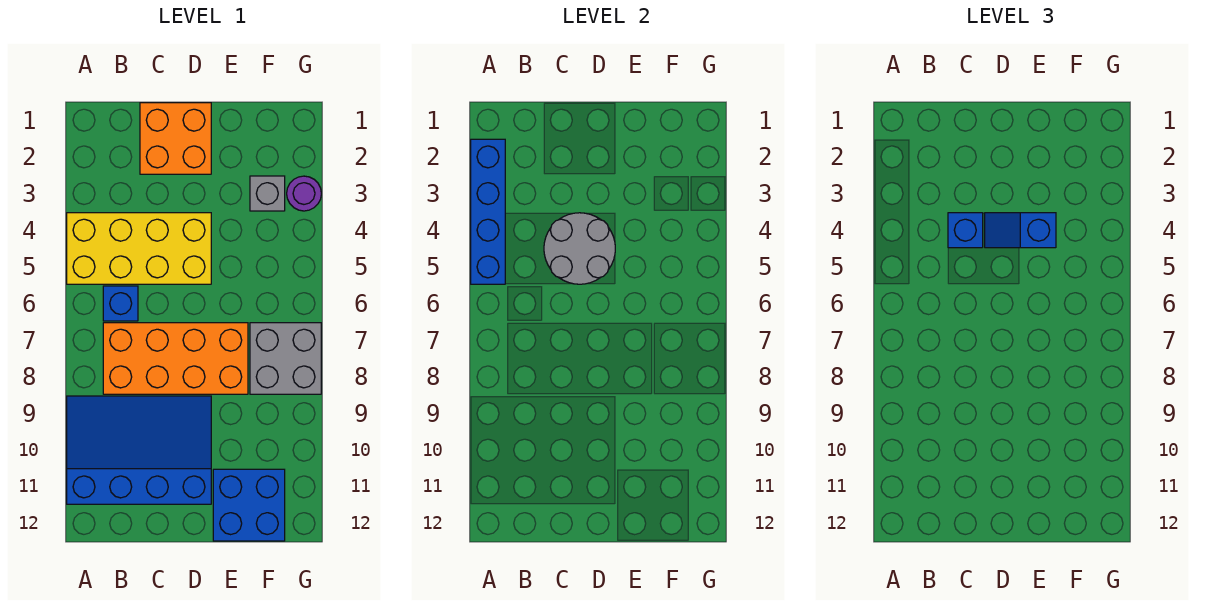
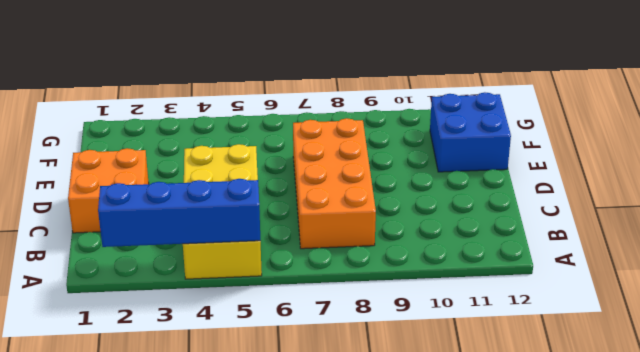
none -> blue 3x4 slope [67,396,211,504]
none -> blue 1x1 brick [103,286,138,321]
none -> grey 1x1 brick [250,176,285,211]

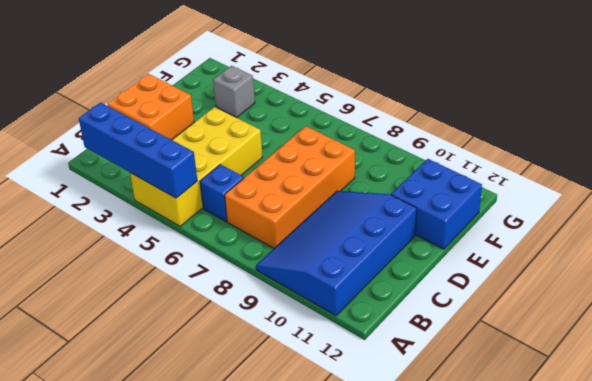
none -> grey 2x2 brick [250,323,321,394]
none -> purple 1x1 round brick [287,176,321,211]
none -> grey 2x2 round brick [544,213,615,284]

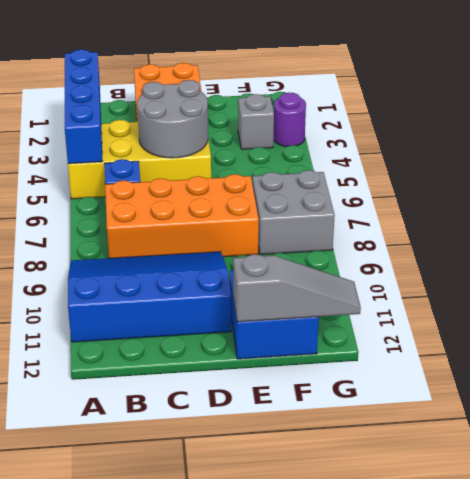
grey 1x3 slope [233,254,361,322] -> none
none -> blue 1x1 brick [948,213,983,248]
none -> blue 1x2 slope [985,213,1056,248]

